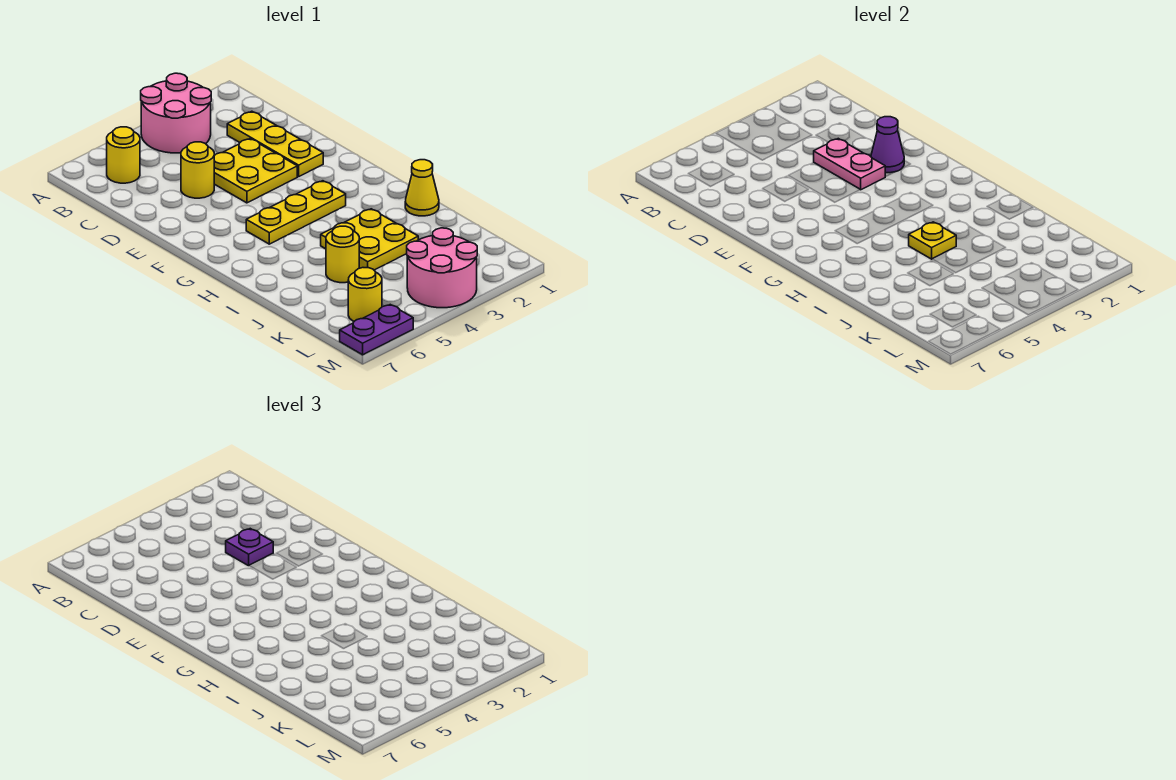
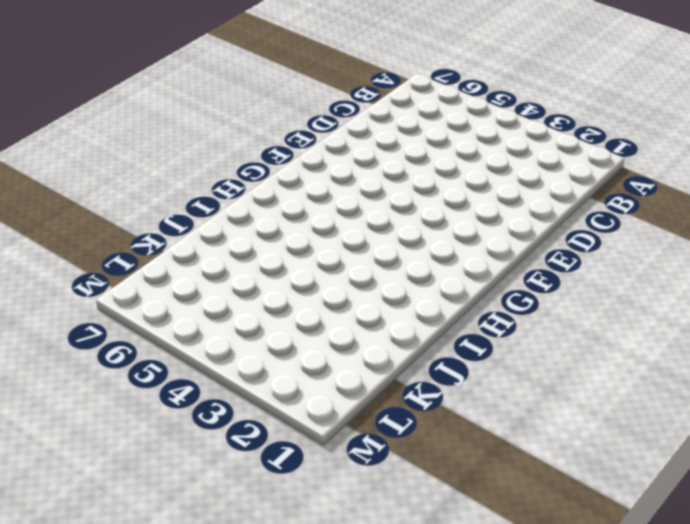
none -> pink 2x2 round brick [141,73,211,153]
none -> yellow 1x1 round brick [107,127,140,183]
none -> yellow 1x3 plate [227,111,323,177]

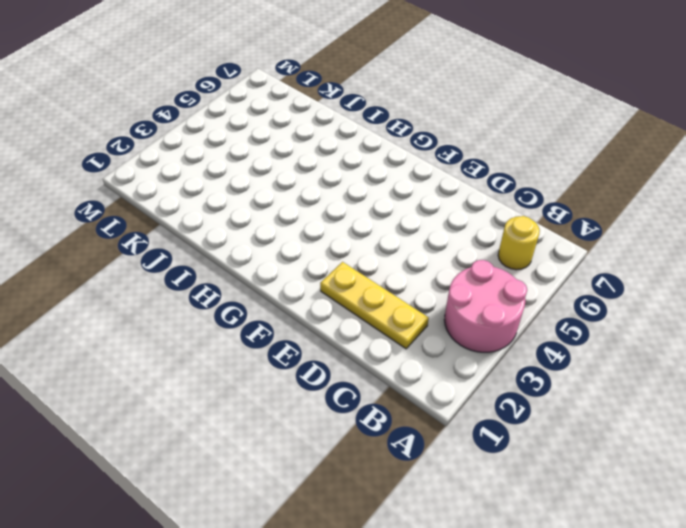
none -> yellow 2x2 plate [214,139,297,203]
none -> yellow 1x1 round brick [181,142,214,198]
none -> yellow 1x3 plate [246,181,346,244]

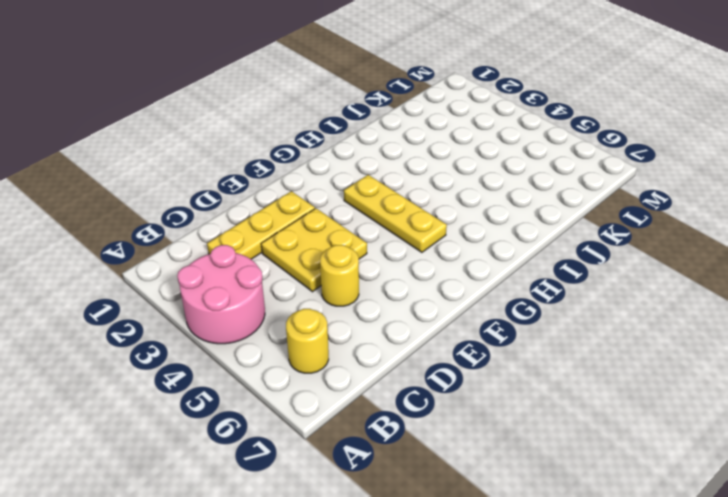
none -> yellow 1x1 cone [405,160,439,216]
none -> yellow 2x2 plate [321,209,418,270]
none -> yellow 1x1 round brick [326,226,359,283]

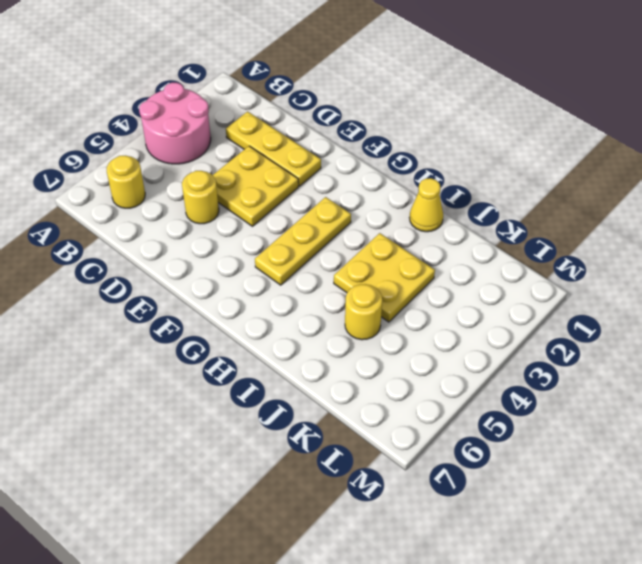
none -> pink 2x2 round brick [407,228,477,308]
none -> yellow 1x1 round brick [348,268,382,321]
none -> purple 1x2 plate [340,305,413,355]

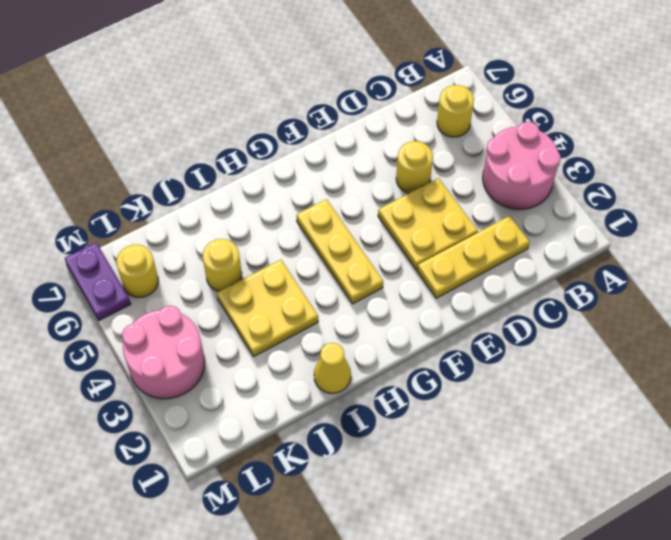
none -> pink 1x2 plate [814,139,885,190]
none -> purple 1x1 cone [871,117,904,173]
none -> yellow 1x1 plate [909,222,956,259]

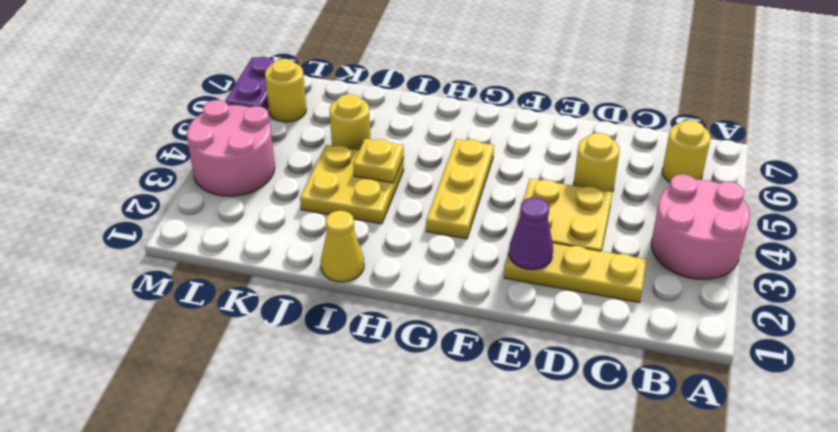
none -> pink 1x2 plate [814,139,885,190]
none -> purple 1x1 plate [226,529,273,566]

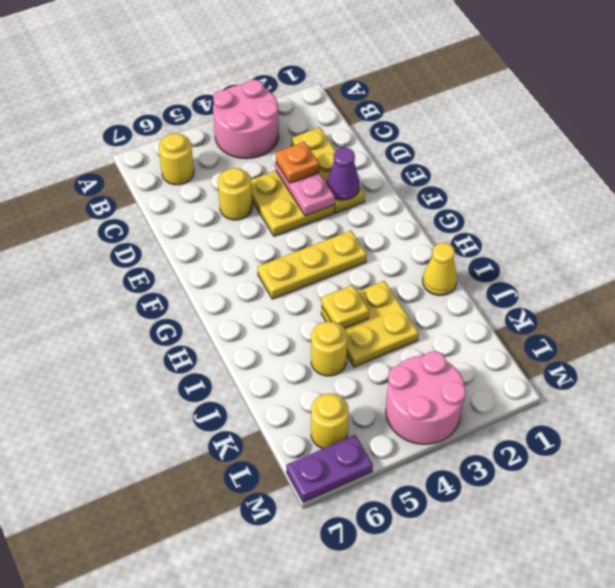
orange 1x1 plate [275,142,319,183] -> purple 1x1 plate [226,529,273,566]

